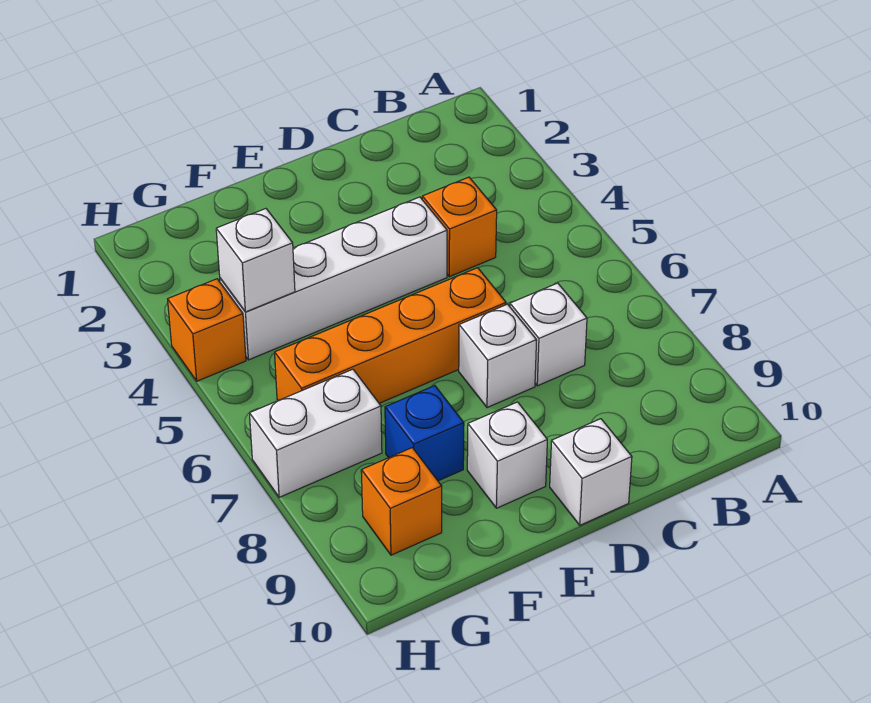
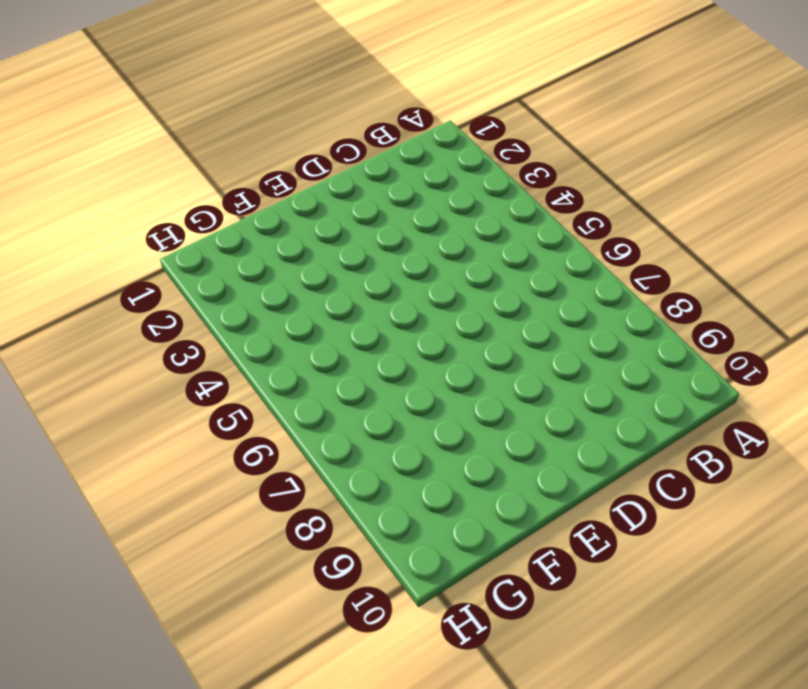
none -> orange 1x1 brick [422,177,497,277]
none -> white 1x1 brick [510,283,587,386]
none -> white 1x4 brick [220,197,447,360]

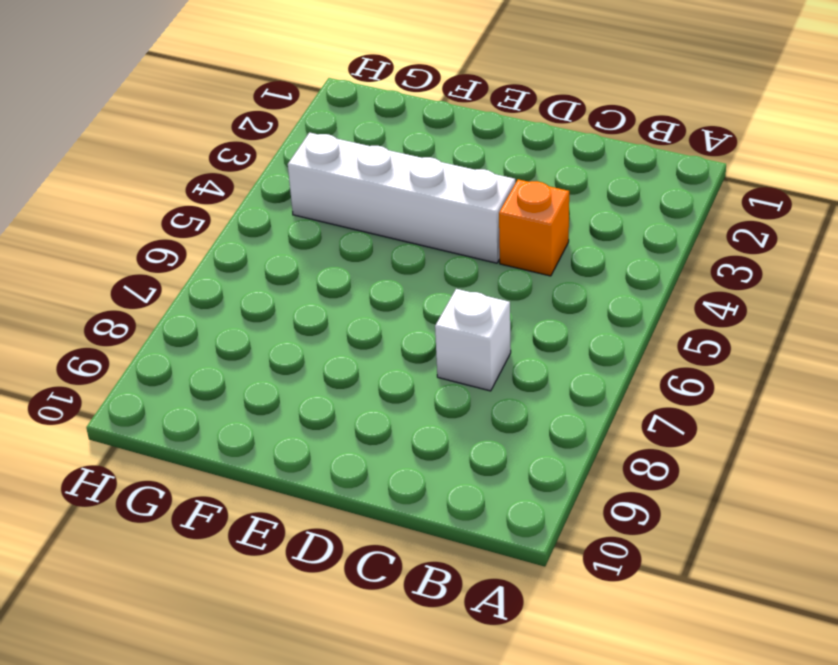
none -> orange 1x4 brick [275,268,506,403]
none -> white 1x1 brick [459,304,537,408]
none -> white 1x1 brick [550,419,632,525]

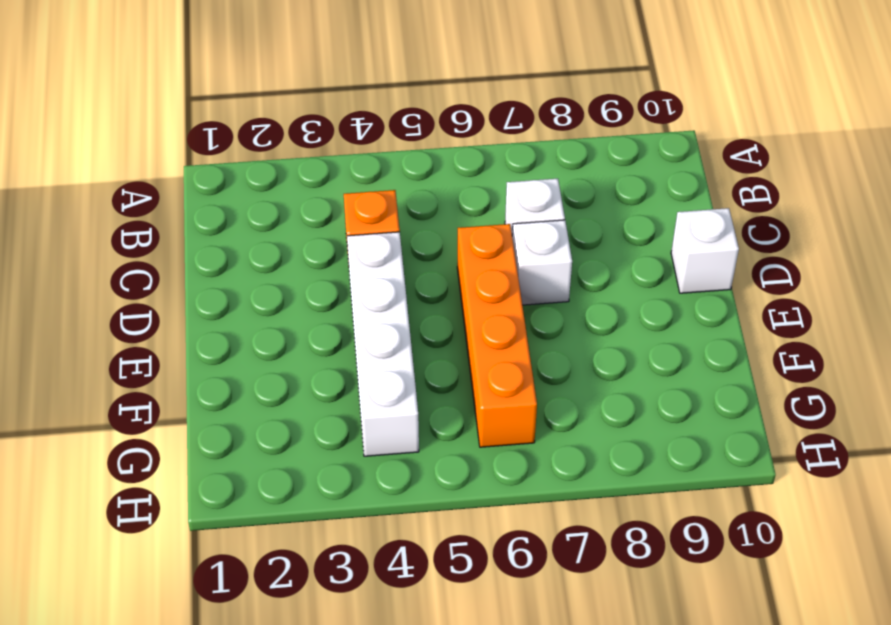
none -> white 1x1 brick [467,402,547,508]
none -> blue 1x1 brick [385,386,464,481]
none -> white 1x2 brick [249,369,382,497]

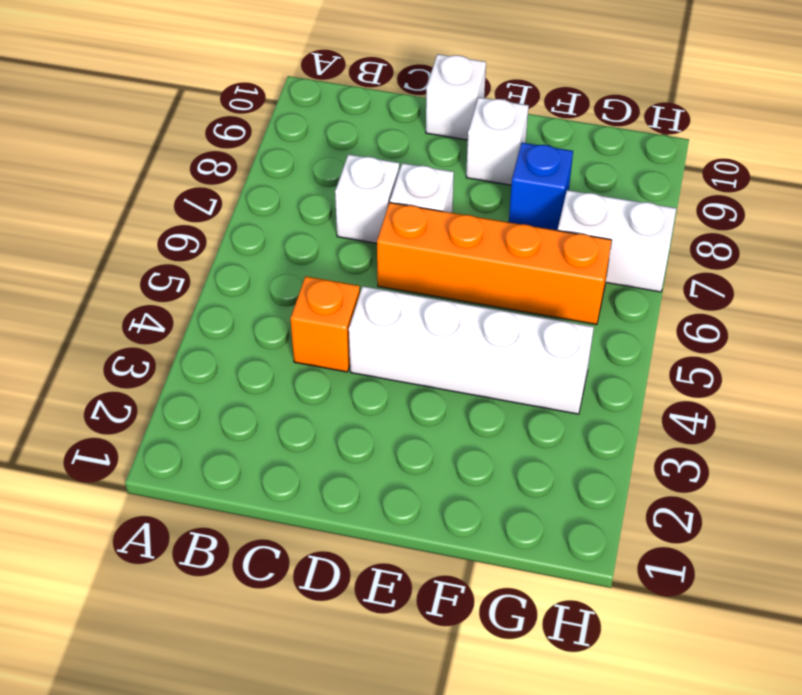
none -> orange 1x1 brick [361,448,442,555]
none -> orange 1x1 brick [168,279,246,381]
none -> white 1x1 brick [216,209,295,312]

